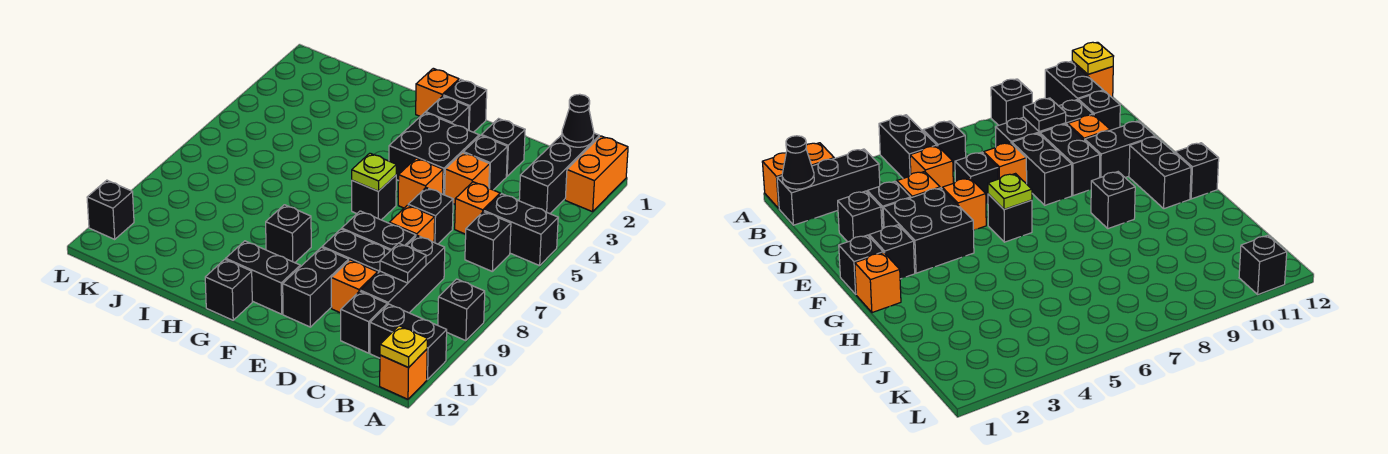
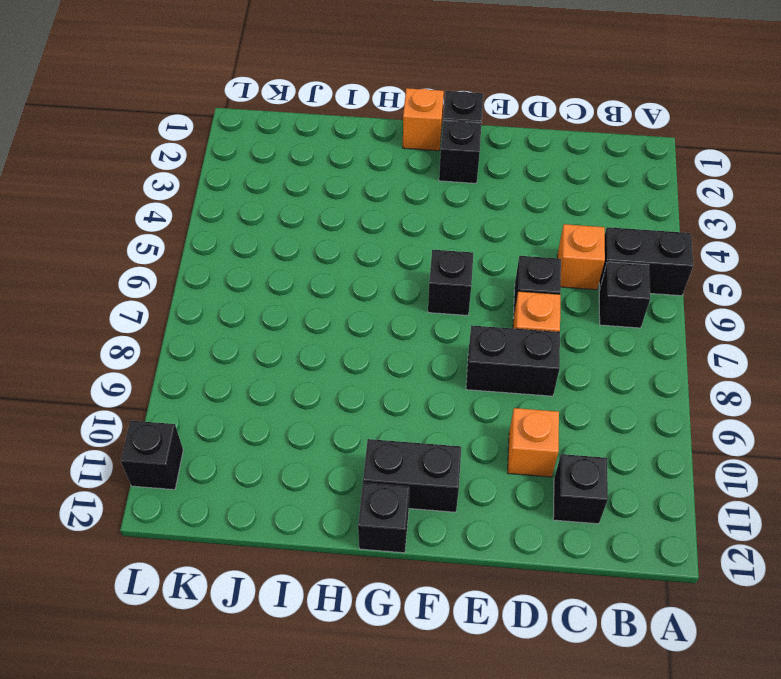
none -> orange 1x2 brick [565,136,628,212]
none -> black 1x1 brick [438,279,485,341]
none -> black 1x2 brick [370,304,447,380]
none -> orange 1x1 brick [380,349,427,399]

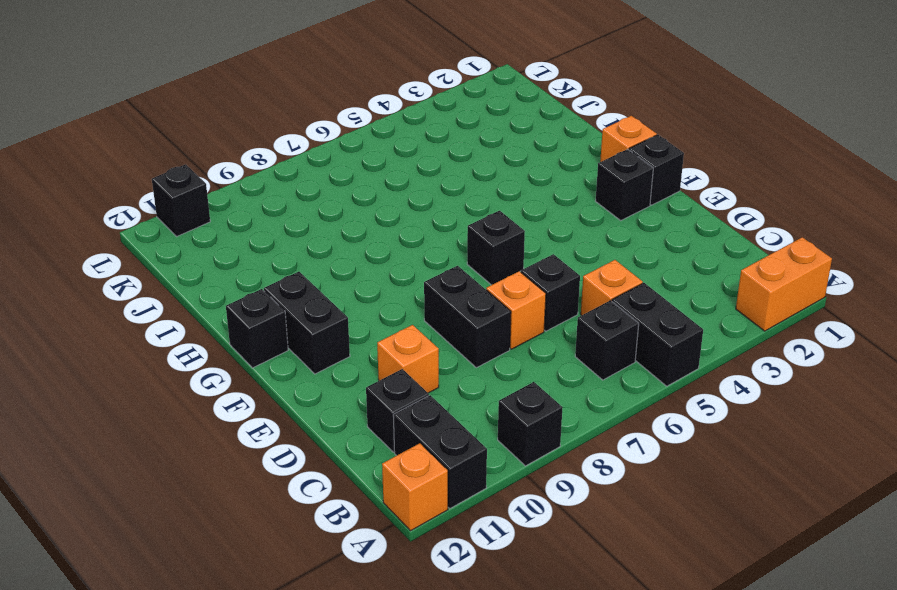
none -> black 1x3 brick [519,133,599,214]
none -> black 1x3 brick [360,235,445,313]
none -> black 1x1 brick [481,119,525,176]
none -> black 1x1 brick [463,135,507,190]

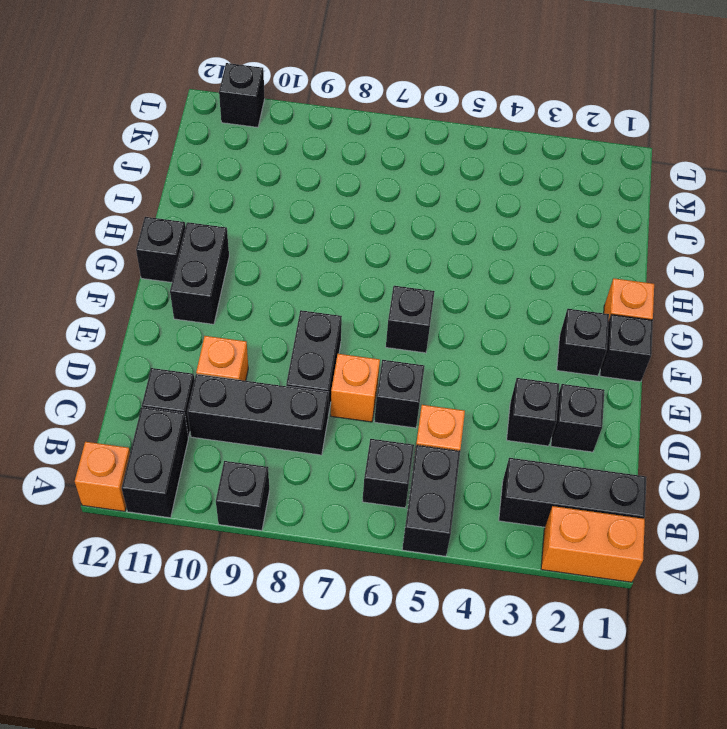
none -> orange 1x1 brick [445,153,490,204]
none -> black 1x2 brick [322,229,391,273]
none -> black 2x2 brick [389,113,479,195]
none -> orange 1x1 brick [398,158,443,208]

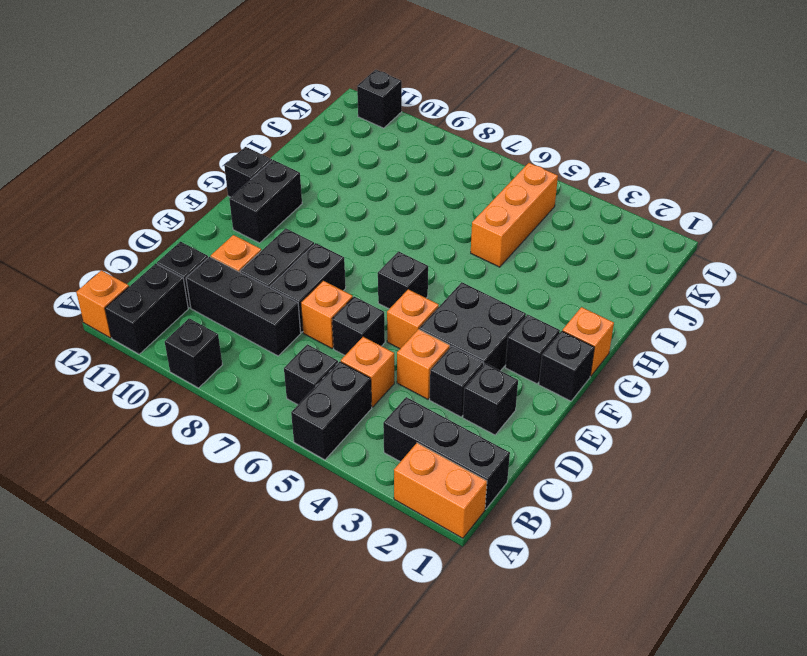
orange 1x3 brick [471,163,558,267] -> none
none -> black 1x2 brick [283,247,349,327]
none -> black 1x1 brick [266,205,311,263]
none -> yellow 1x1 plate [380,326,427,368]
none -> black 1x1 cone [562,94,594,147]

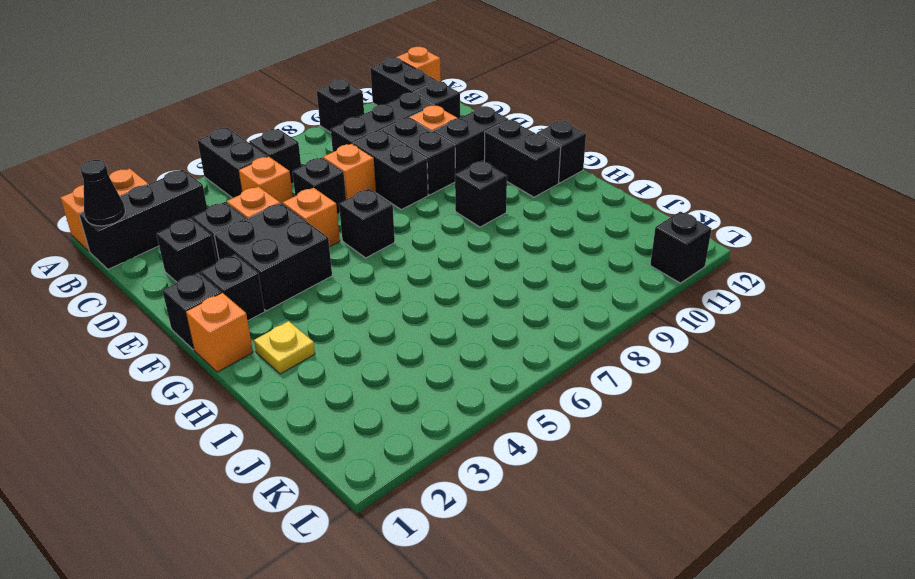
yellow 1x1 plate [254,321,315,374] -> yellow 1x1 plate moved to [380,326,427,368]
none -> black 1x1 plate [380,243,426,283]
none -> lime 1x1 plate [352,153,396,191]

